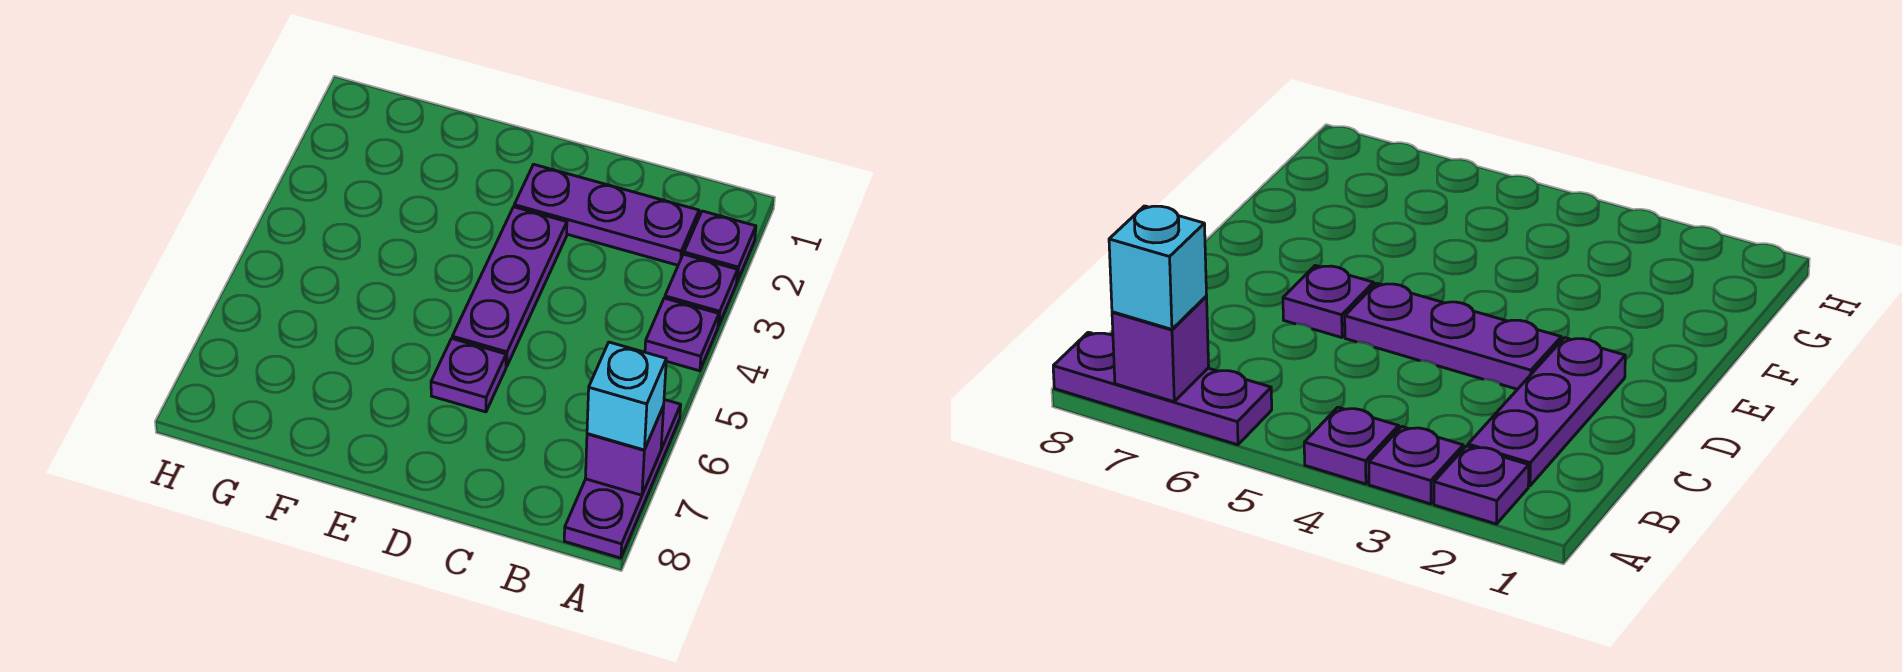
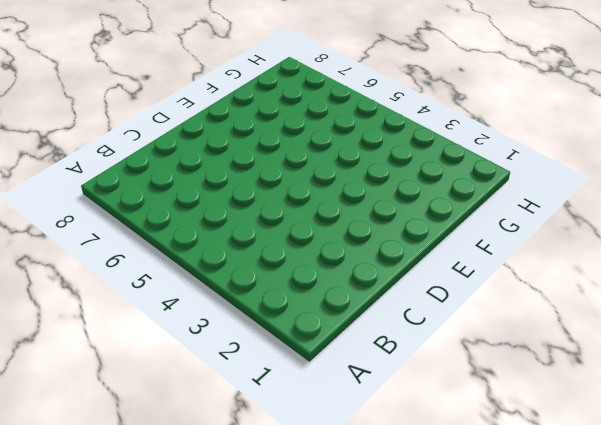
none -> purple 1x1 plate [684,211,756,281]
none -> purple 1x1 plate [665,254,738,326]

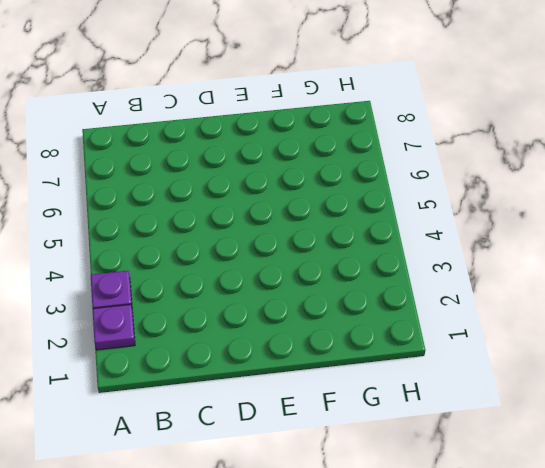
none -> purple 1x1 plate [645,298,719,371]
none -> purple 1x3 plate [564,400,681,558]

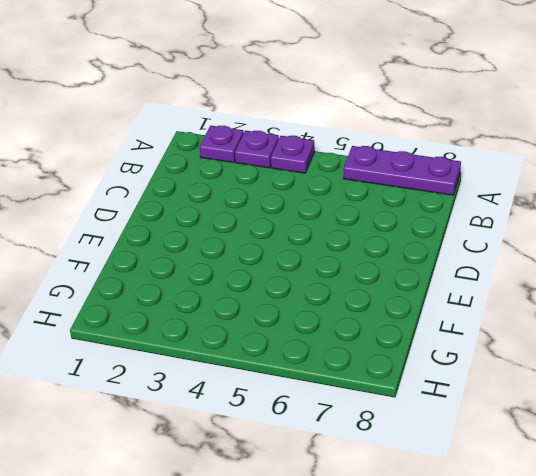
none -> purple 1x3 plate [514,164,699,265]
none -> purple 1x3 plate [452,207,567,366]

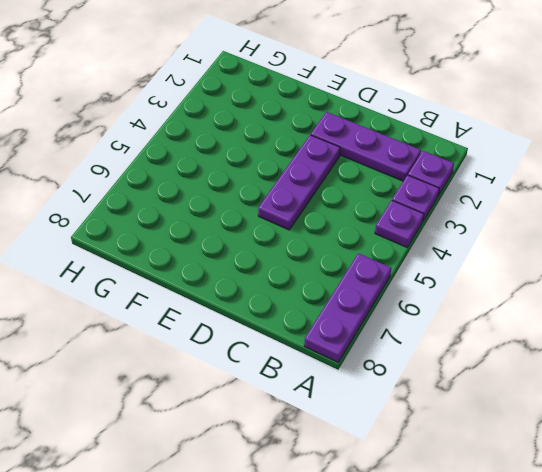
none -> purple 1x1 plate [431,339,506,412]
none -> purple 1x1 brick [585,406,664,495]

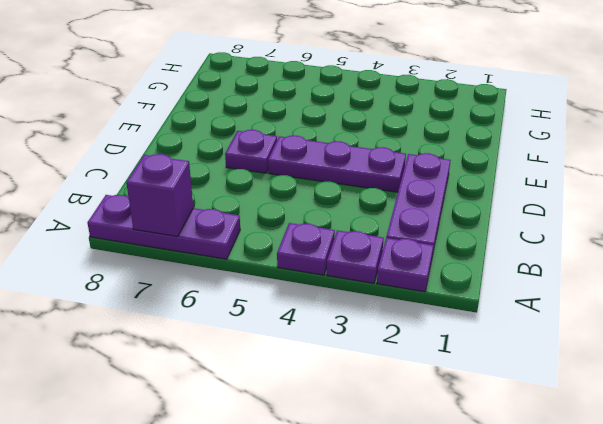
none -> cyan 1x1 brick [587,342,666,450]

